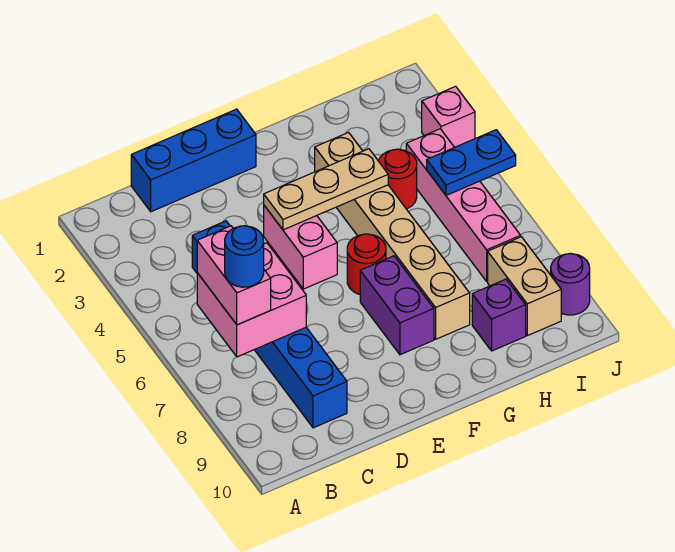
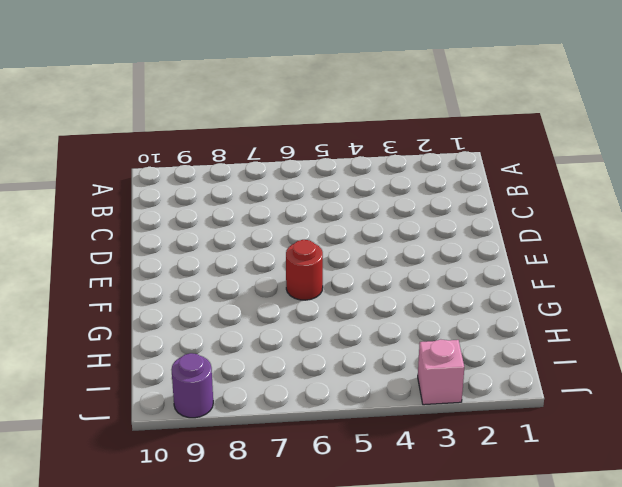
none -> blue 1x3 brick [131,109,256,212]
none -> blue 1x6 brick [192,221,347,428]
none -> pink 1x2 brick [264,206,337,289]

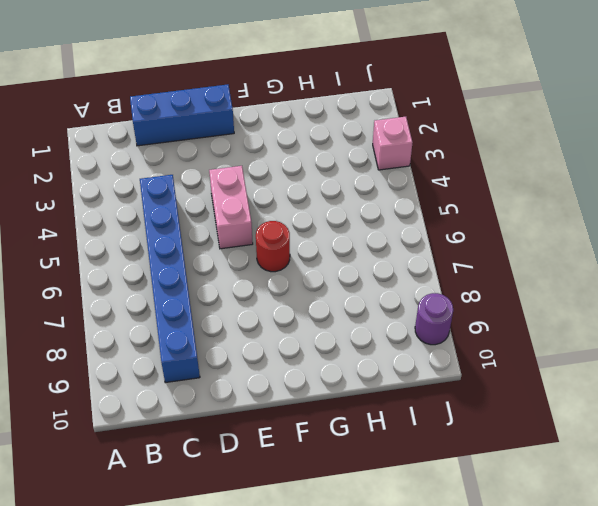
none -> purple 1x2 brick [360,256,434,355]
none -> tan 1x6 brick [315,132,470,339]
none -> red 1x1 round brick [379,149,417,209]

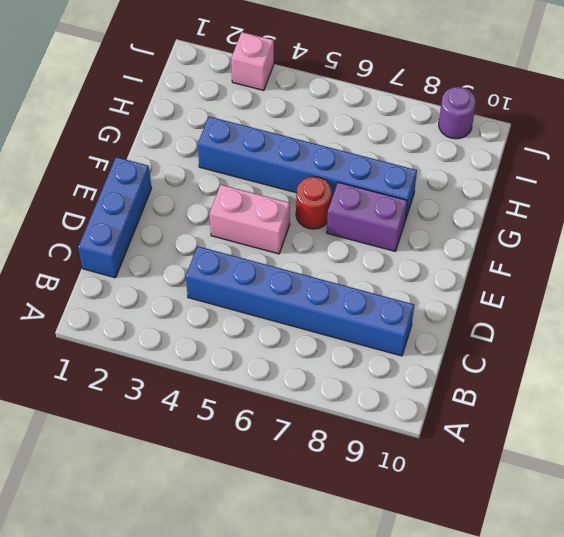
blue 1x6 brick [198,116,417,220] -> tan 1x6 brick [315,132,470,339]
none -> red 1x1 round brick [379,149,417,209]
none -> purple 1x1 brick [472,279,526,351]
none -> pink 1x4 brick [406,129,521,281]

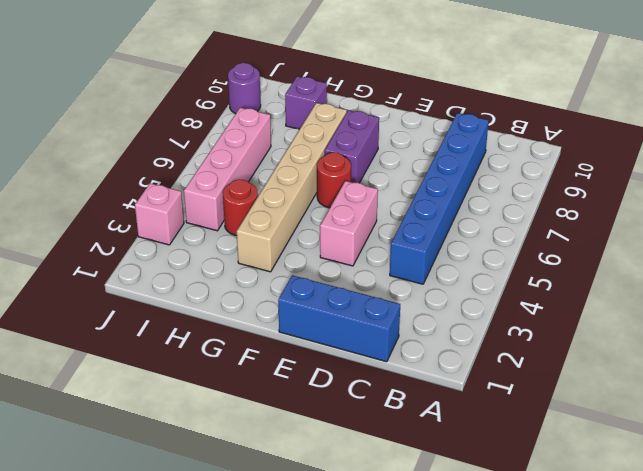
none -> tan 1x2 brick [488,237,561,336]
none -> pink 2x2 brick [197,243,306,357]
none -> tan 1x3 plate [264,149,388,230]

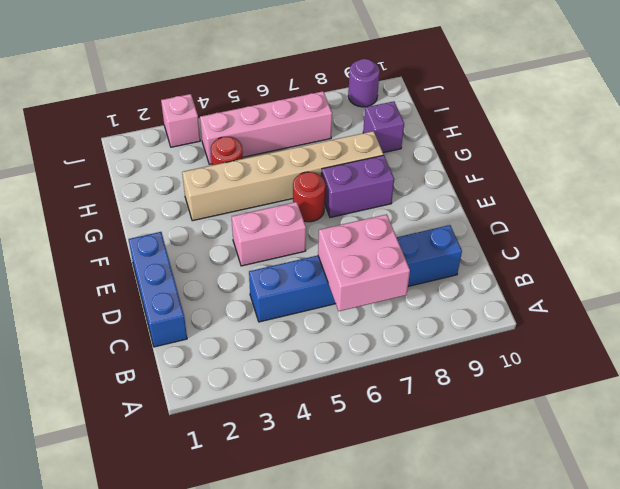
none -> tan 1x2 brick [488,237,561,336]
none -> tan 1x3 plate [264,149,388,230]
none -> blue 1x2 plate [427,130,516,195]

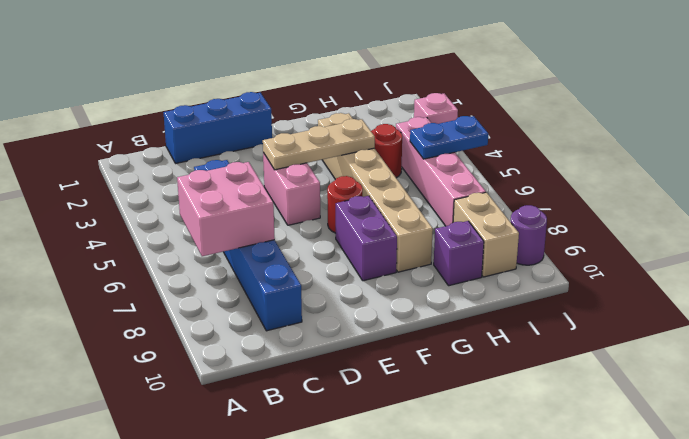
none -> pink 1x2 brick [197,226,271,325]
none -> blue 1x1 round brick [225,226,264,287]

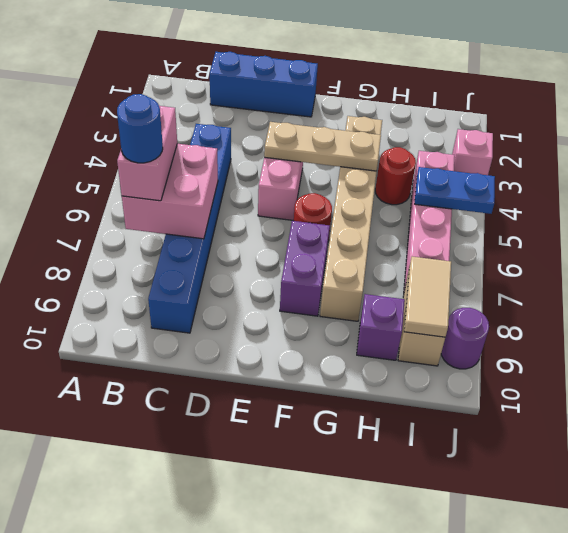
tan 1x2 tile [404,257,451,337] -> none

